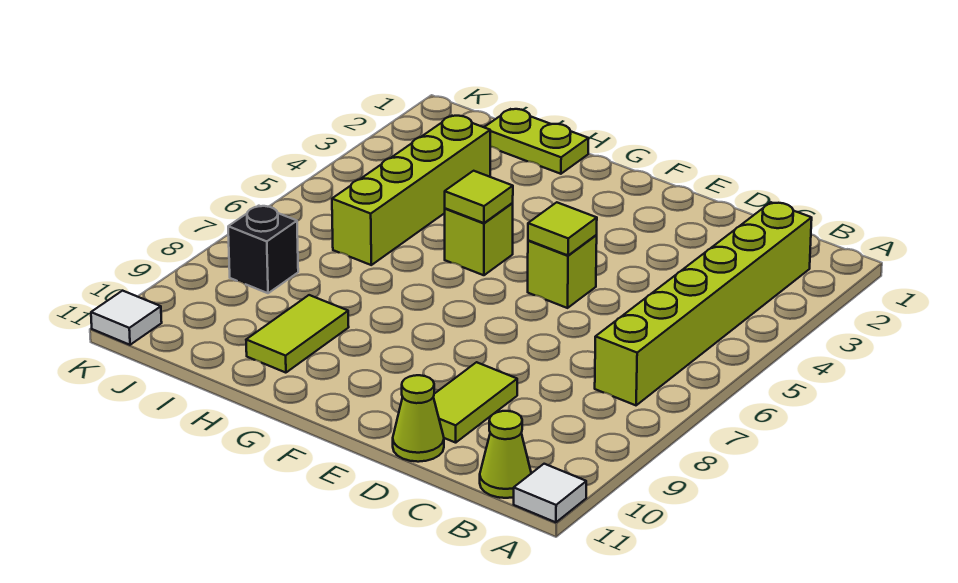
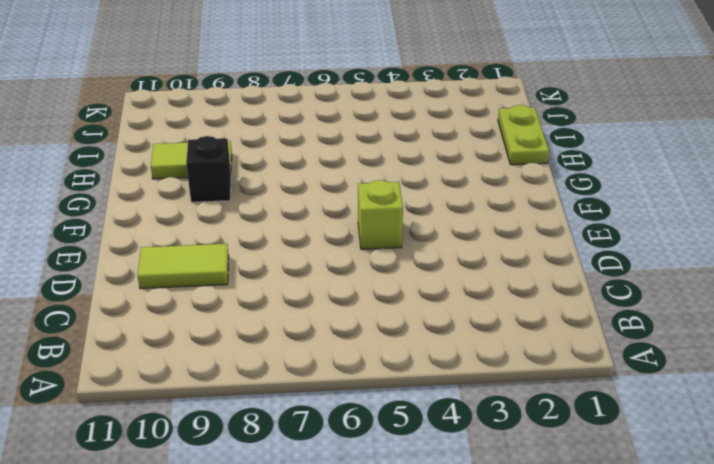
black 1x1 brick [186,136,231,202] -> black 1x1 brick moved to [228,206,298,293]
none -> white 1x1 tile [514,464,586,522]
none -> lime 1x6 brick [595,202,812,405]
none -> lime 1x1 cone [480,411,531,498]

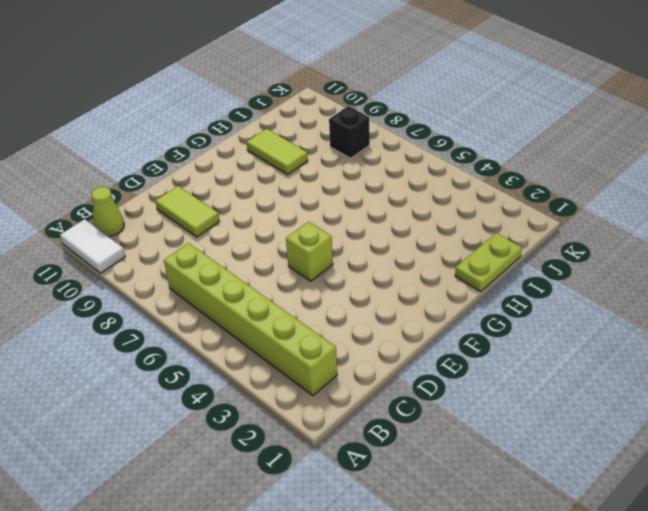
white 1x2 tile [60,219,125,273] -> white 1x1 tile [514,464,586,522]
none -> lime 1x1 cone [393,375,444,462]
none -> lime 1x1 brick [445,203,513,275]
none -> lime 1x4 brick [332,116,490,265]

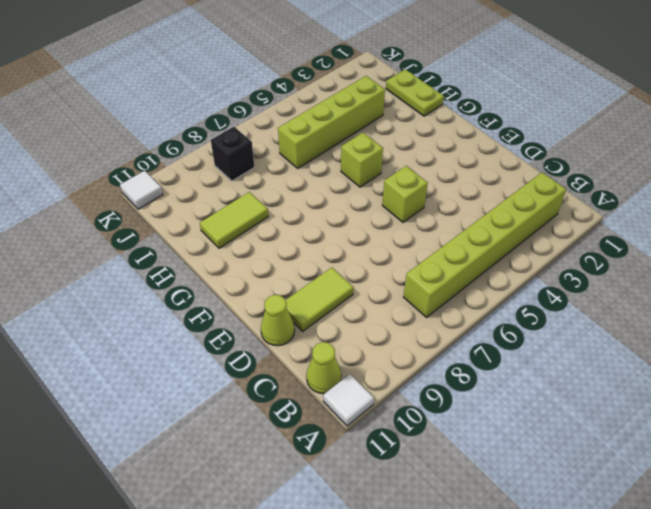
none -> lime 1x1 tile [528,202,597,255]
none -> lime 1x1 tile [445,171,513,223]

